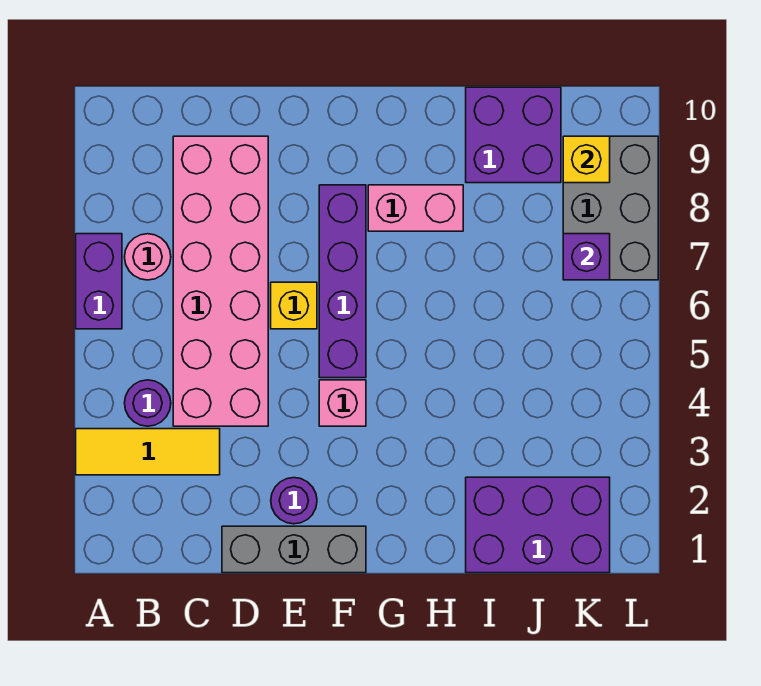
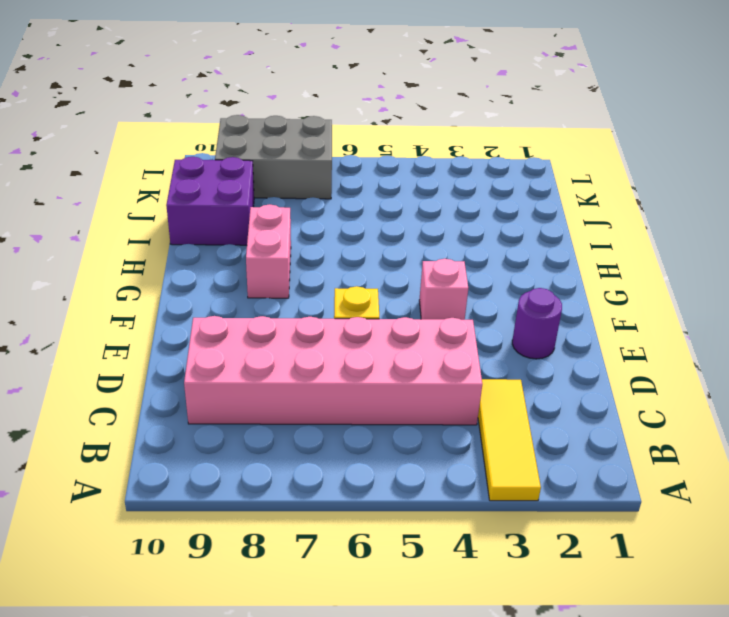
none -> purple 1x2 brick [76,234,122,329]
none -> purple 1x1 round brick [125,380,171,426]
none -> pink 1x1 round brick [125,234,171,280]

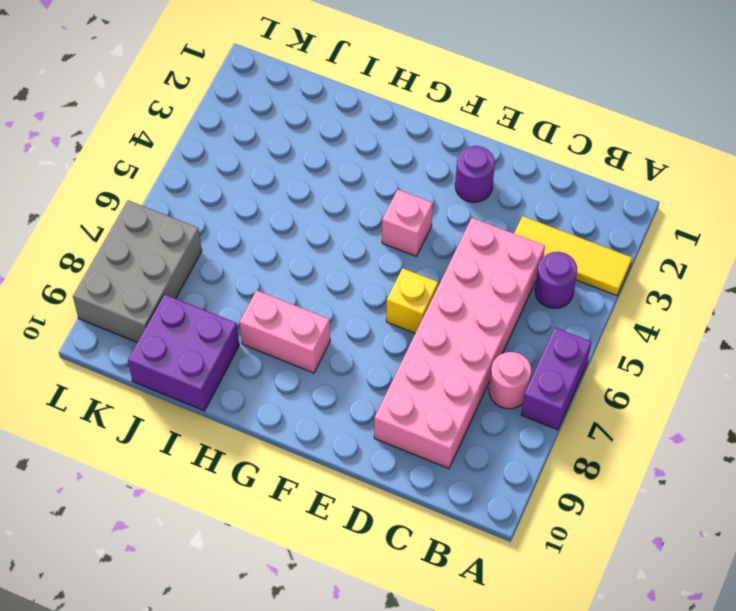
none -> grey 1x3 brick [222,526,366,573]
none -> purple 1x4 brick [319,185,366,378]
none -> purple 2x3 brick [466,477,610,573]

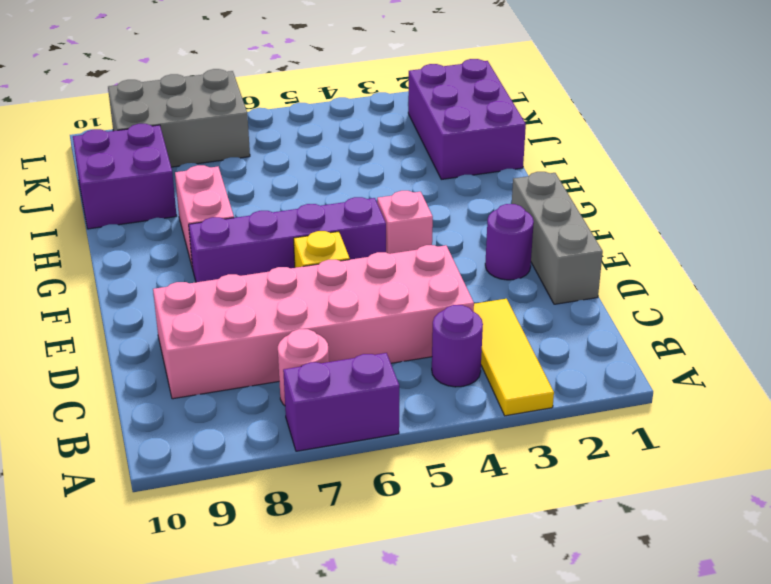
none -> purple 1x1 brick [563,234,610,280]
none -> yellow 1x1 brick [563,136,610,183]

